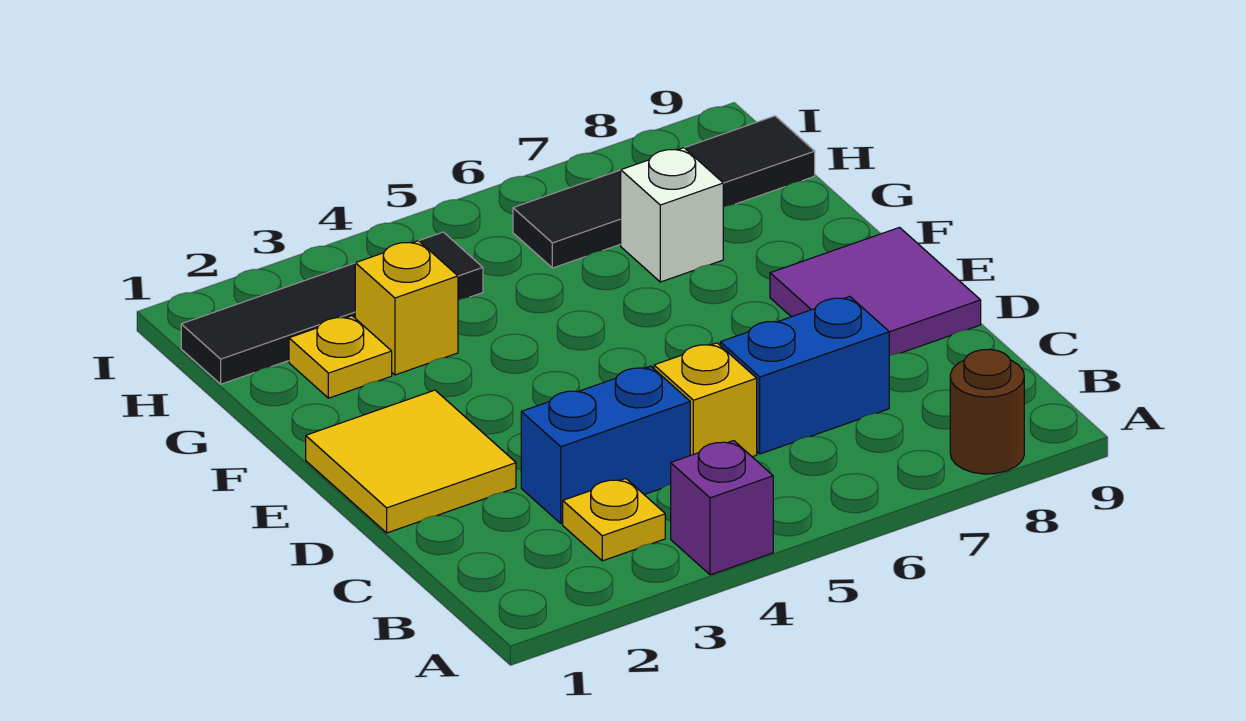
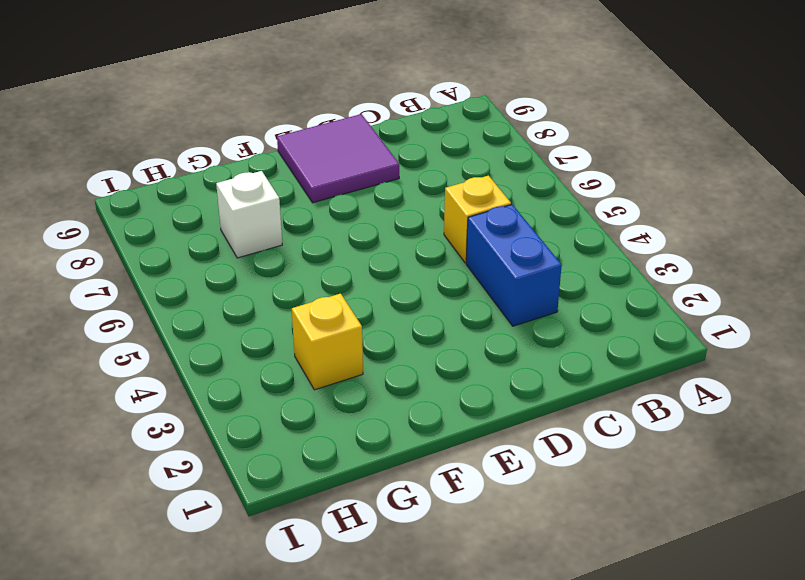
none -> purple 1x1 brick [671,441,773,575]
none -> brown 1x1 round brick [950,349,1024,474]
none -> yellow 1x1 plate [563,479,665,561]

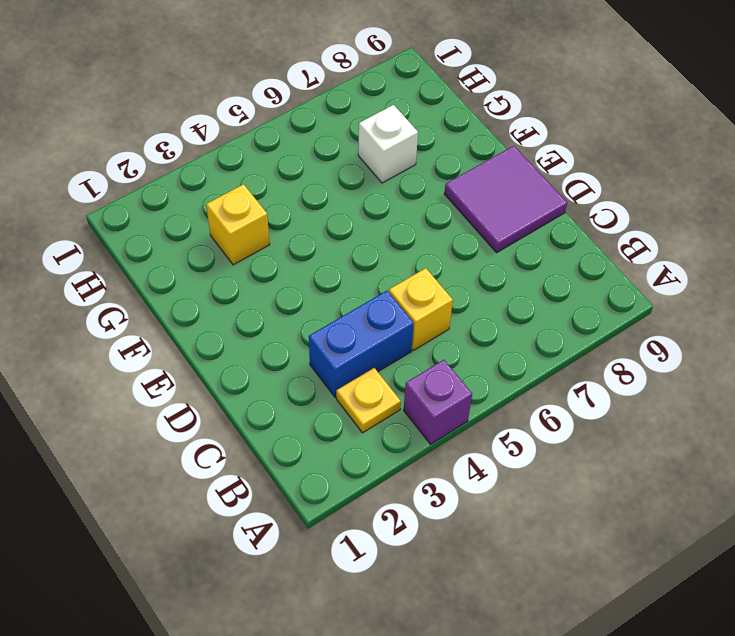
none -> brown 1x1 round brick [950,349,1024,474]
none -> blue 1x2 brick [720,296,889,454]
none -> yellow 2x2 tile [306,390,516,533]

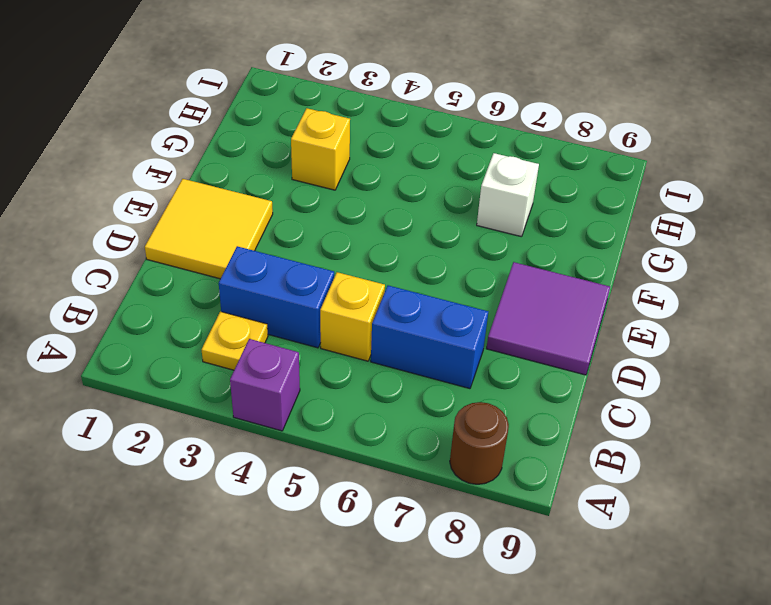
none -> yellow 1x1 plate [289,316,392,398]
none -> black 1x4 tile [181,232,483,384]
none -> black 1x4 tile [513,116,815,268]

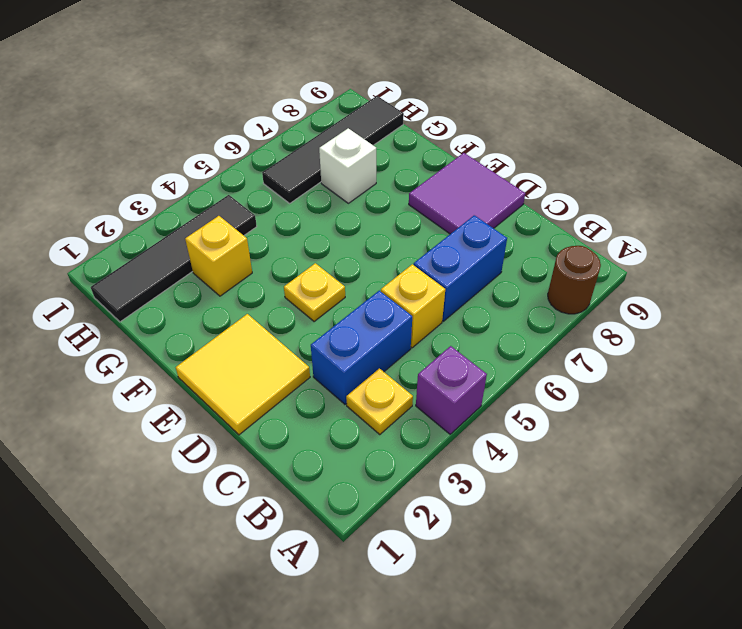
yellow 1x1 plate [284,263,345,322] -> yellow 1x1 plate moved to [289,316,392,398]

